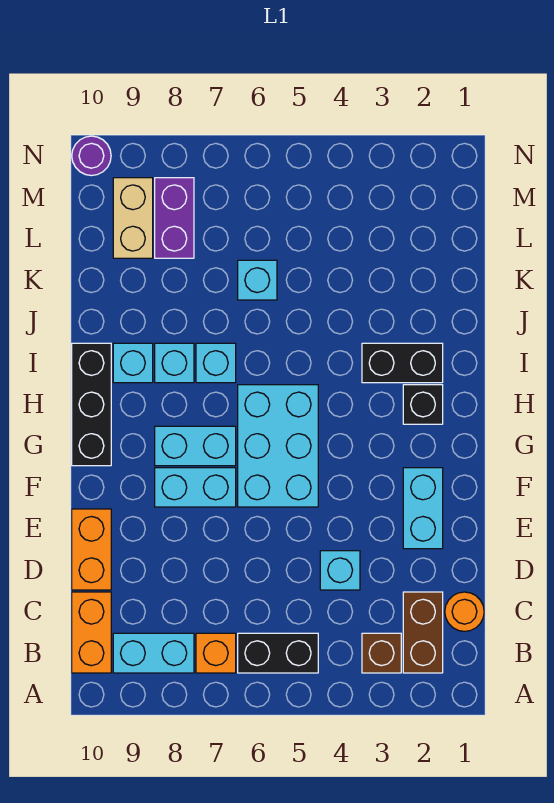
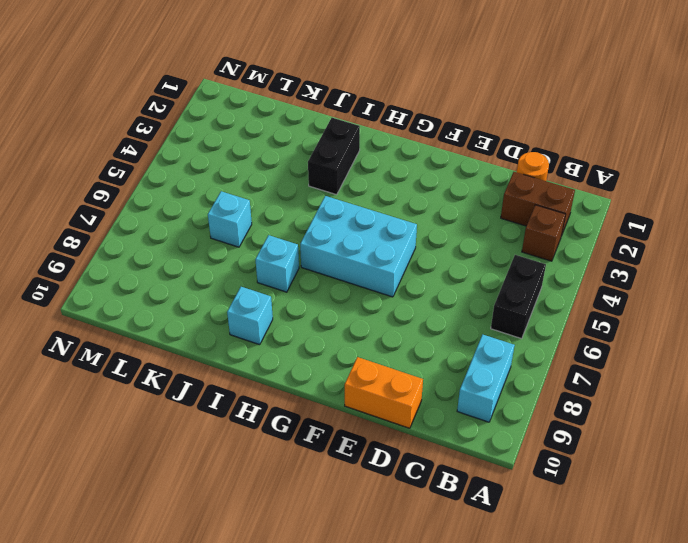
none -> orange 1x1 brick [196,633,236,673]
none -> orange 1x2 brick [72,592,111,673]
none -> cyan 1x1 brick [320,551,360,590]

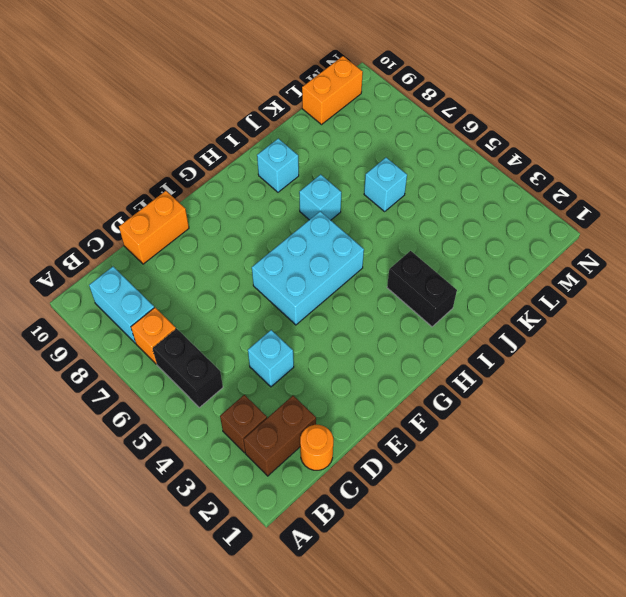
orange 1x2 brick [302,56,363,124] -> orange 1x2 brick moved to [72,592,111,673]
none -> cyan 1x2 brick [403,468,443,549]
none -> cyan 1x2 brick [155,468,236,507]
none -> cyan 1x2 brick [155,426,236,466]

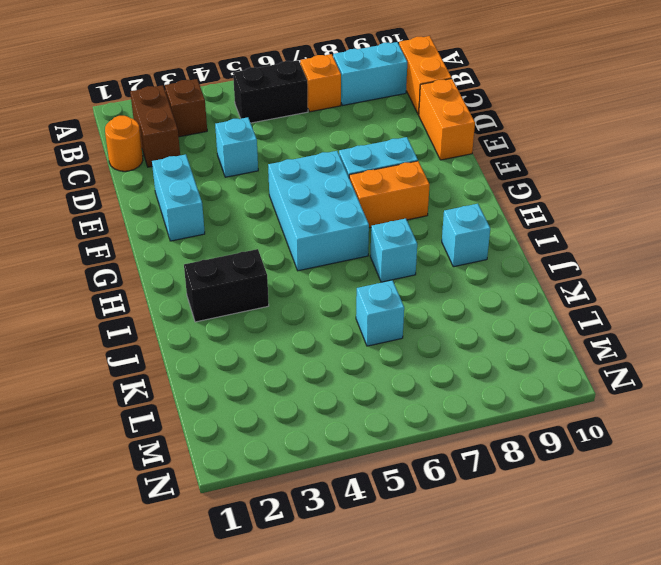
orange 1x2 brick [349,161,430,228] -> cyan 1x2 brick [155,426,236,466]
none -> black 1x3 brick [72,343,111,466]
none -> black 1x1 brick [403,385,443,424]
none -> cyan 1x1 brick [155,343,194,383]

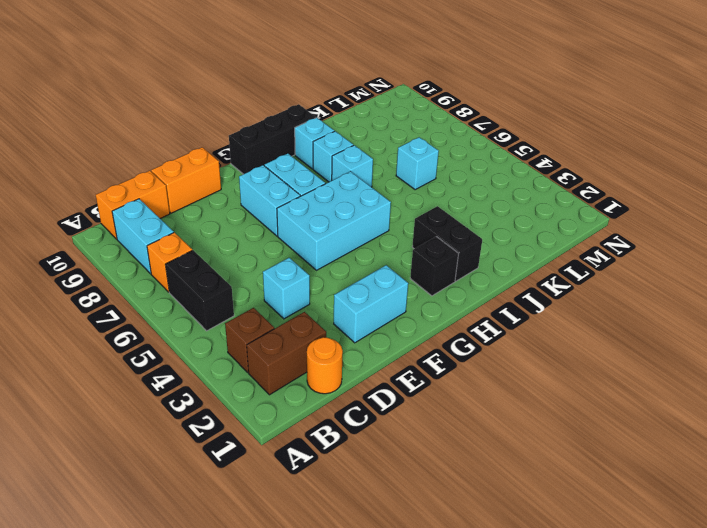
none -> purple 1x2 brick [155,178,194,258]
none -> tan 1x2 brick [113,178,153,258]
none -> purple 1x1 round brick [72,136,111,176]

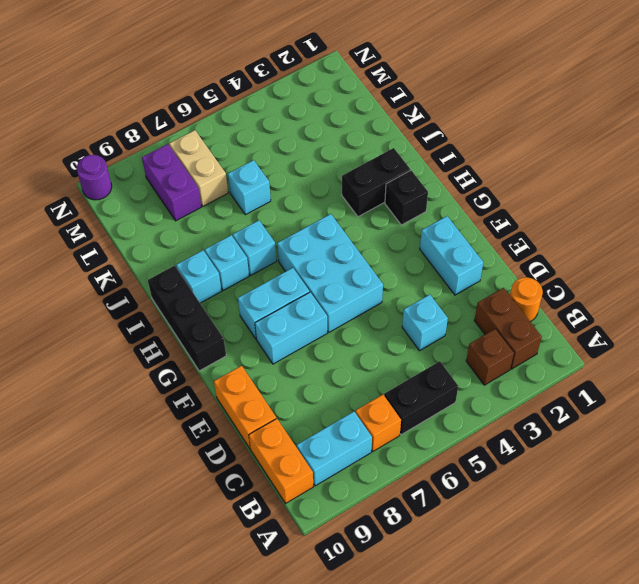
tan 1x2 brick [169,130,228,206] -> tan 1x2 brick moved to [113,178,153,258]

